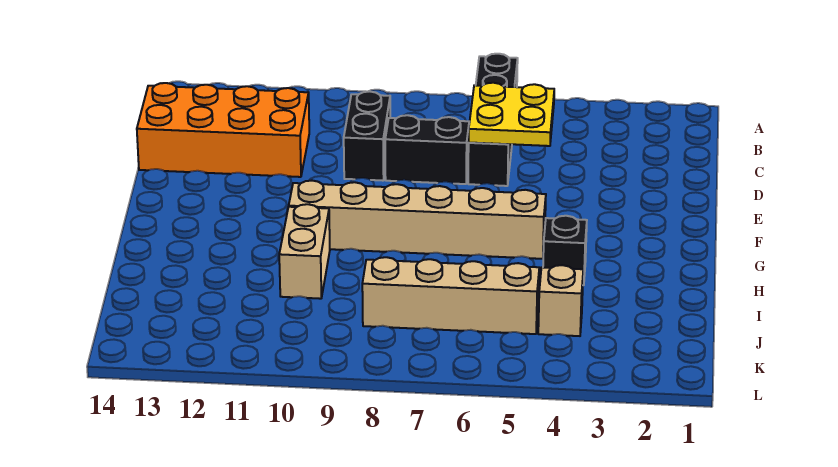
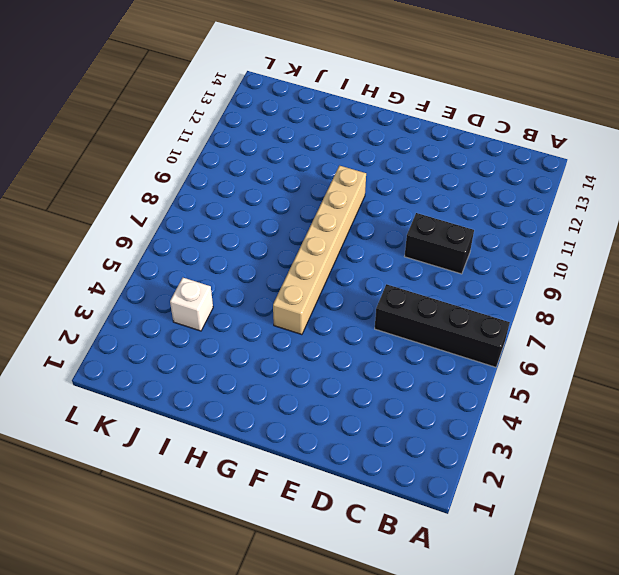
white 1x1 brick [170,278,213,331] -> tan 1x1 brick [538,265,583,336]
none -> orange 2x4 brick [137,83,309,177]
none -> black 1x2 brick [385,115,469,184]

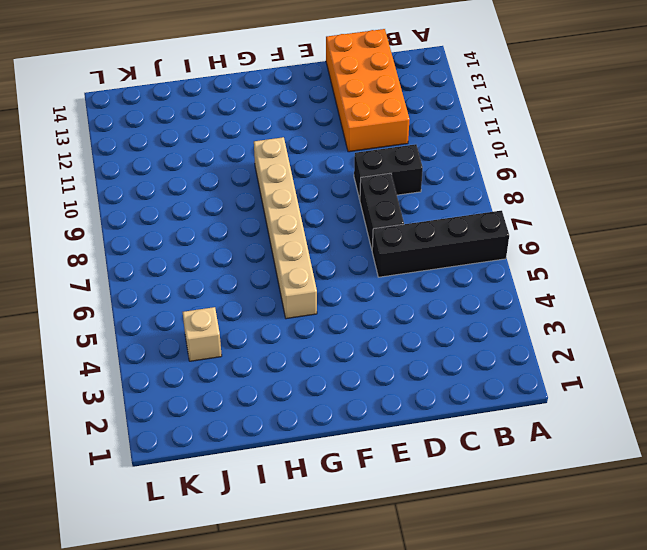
none -> black 1x1 brick [543,216,587,285]
none -> tan 1x2 brick [279,204,330,299]

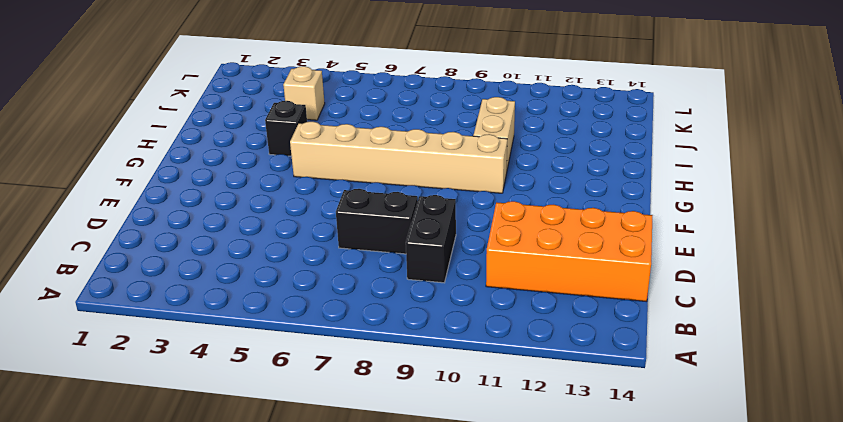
none -> black 1x4 brick [468,54,518,186]
none -> tan 1x4 brick [362,257,539,334]

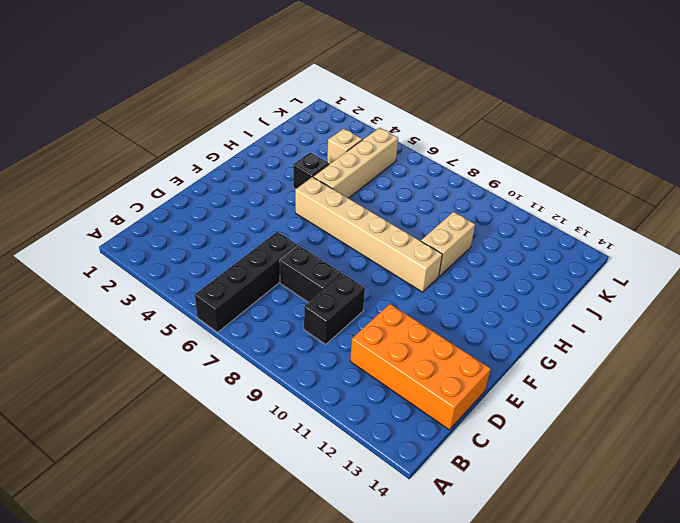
tan 1x4 brick [313,128,398,198] -> tan 1x4 brick turned to [362,257,539,334]
none -> yellow 2x2 plate [469,83,554,146]

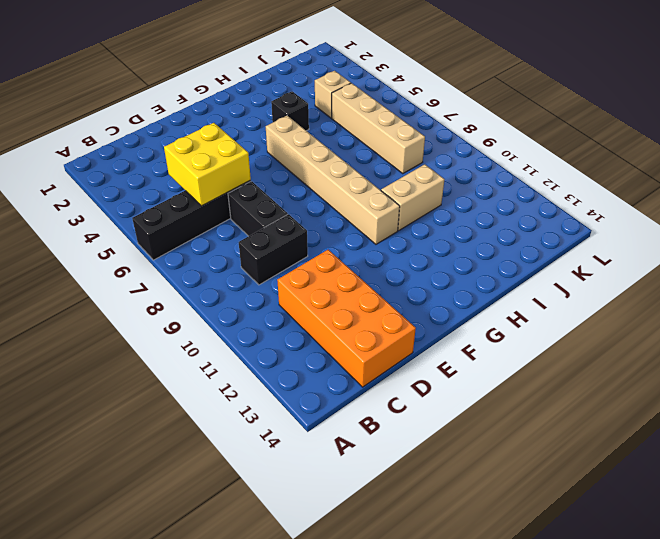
yellow 2x2 brick [164,123,251,206] -> yellow 2x2 plate [469,83,554,146]

